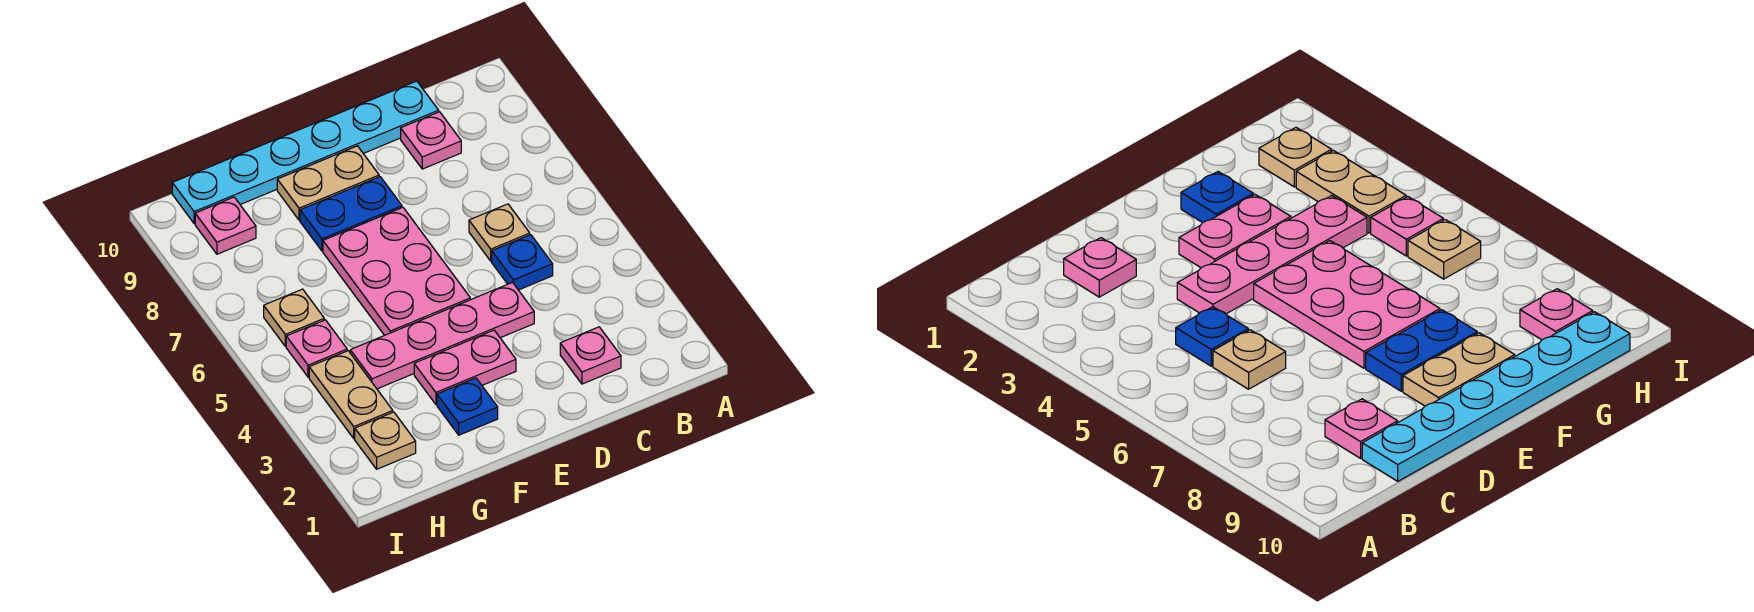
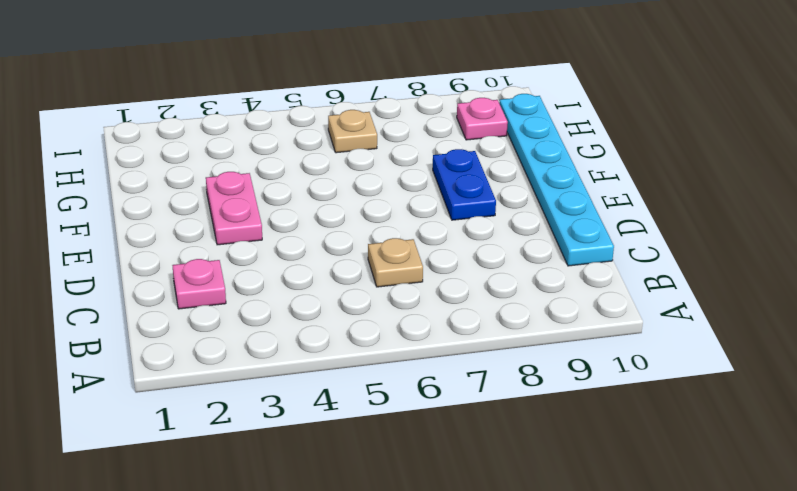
none -> blue 1x1 plate [492,235,553,290]
none -> pink 1x1 plate [401,112,461,169]
none -> pink 1x4 plate [350,282,534,389]

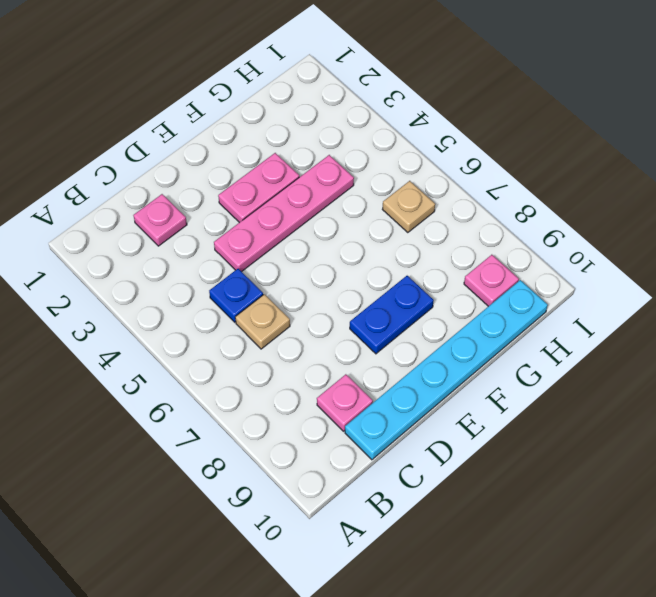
none -> pink 2x3 plate [323,207,470,335]
none -> tan 1x2 plate [277,146,379,220]
none -> blue 1x1 plate [437,378,498,435]

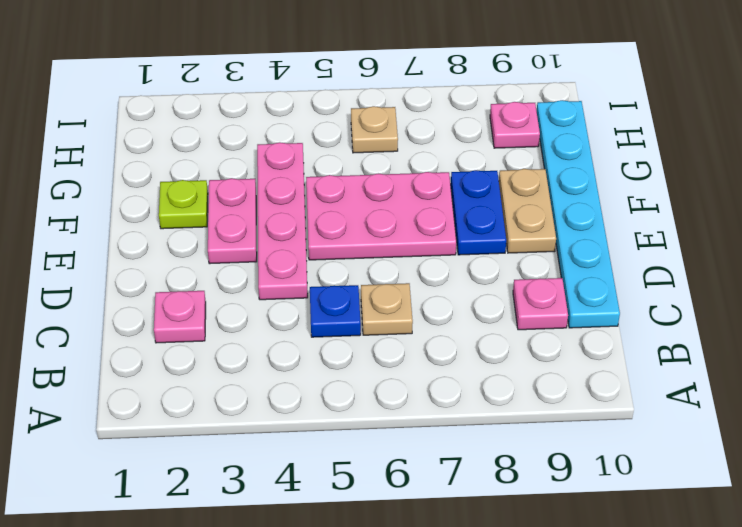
lime 1x1 plate [159,180,208,229] -> blue 1x1 plate [437,378,498,435]
none -> tan 1x1 plate [355,412,416,469]
none -> tan 1x2 plate [309,351,393,438]
none -> pink 1x1 plate [286,320,347,377]

